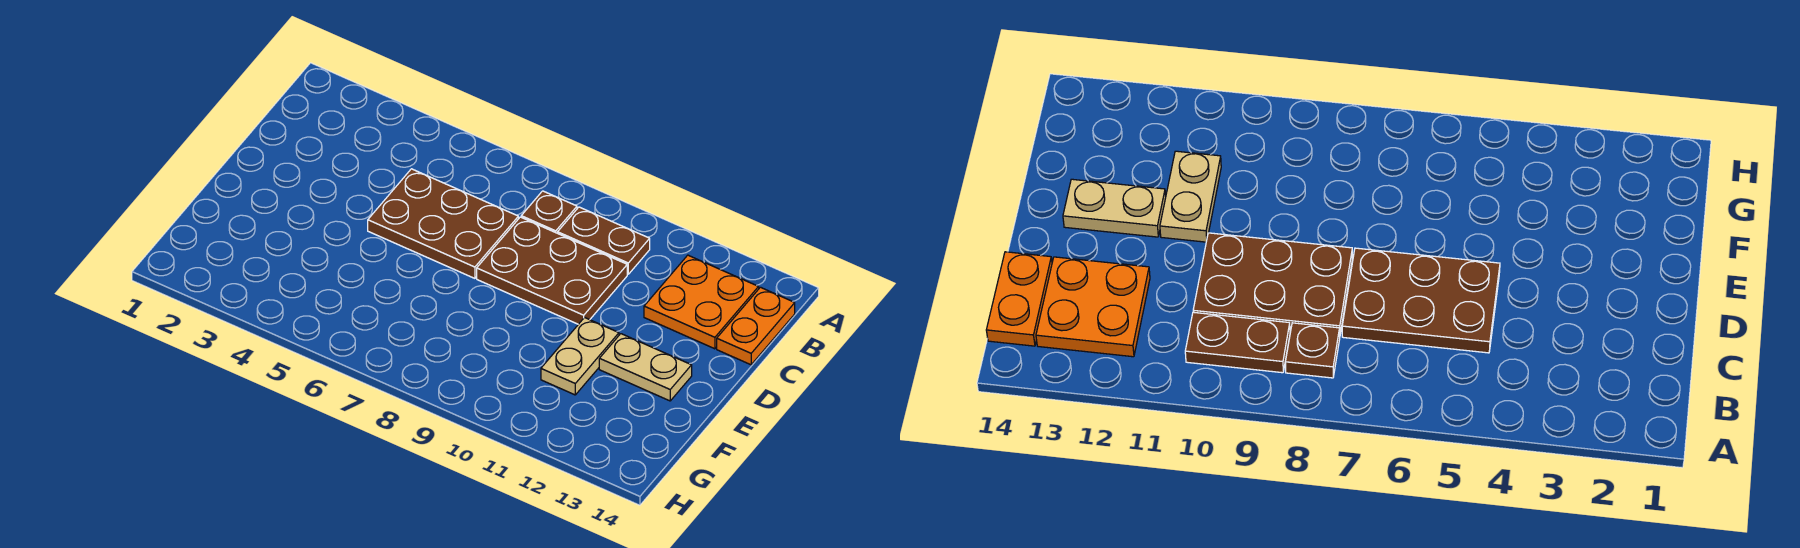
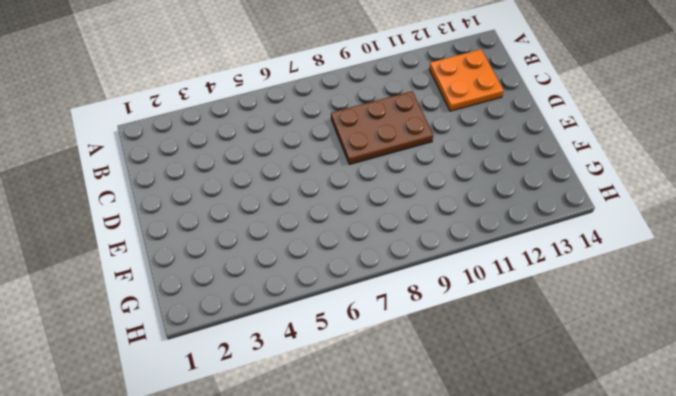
none -> brown 1x1 plate [521,191,577,233]
none -> brown 1x2 plate [558,207,650,274]

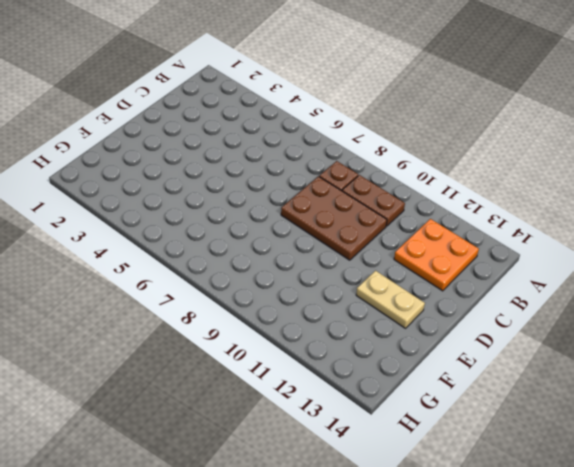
none -> orange 1x2 plate [717,287,795,365]
none -> brown 2x3 plate [368,169,518,278]

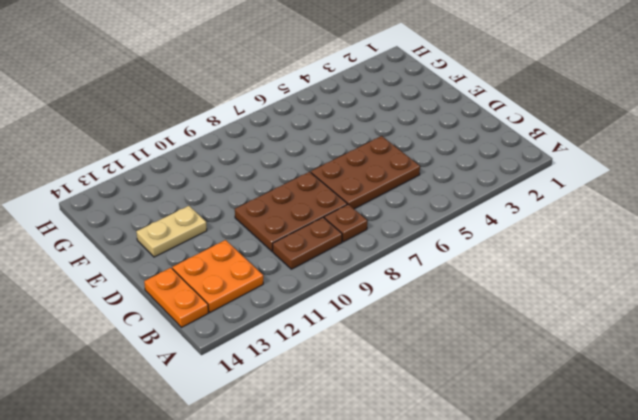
none -> tan 1x2 plate [541,318,619,395]

